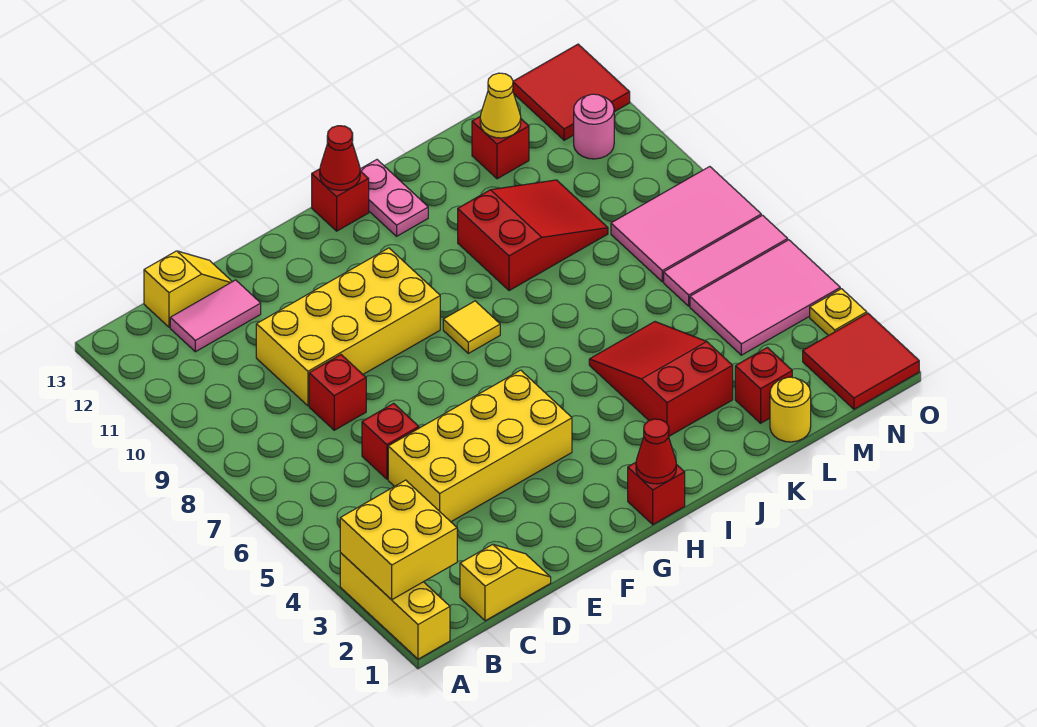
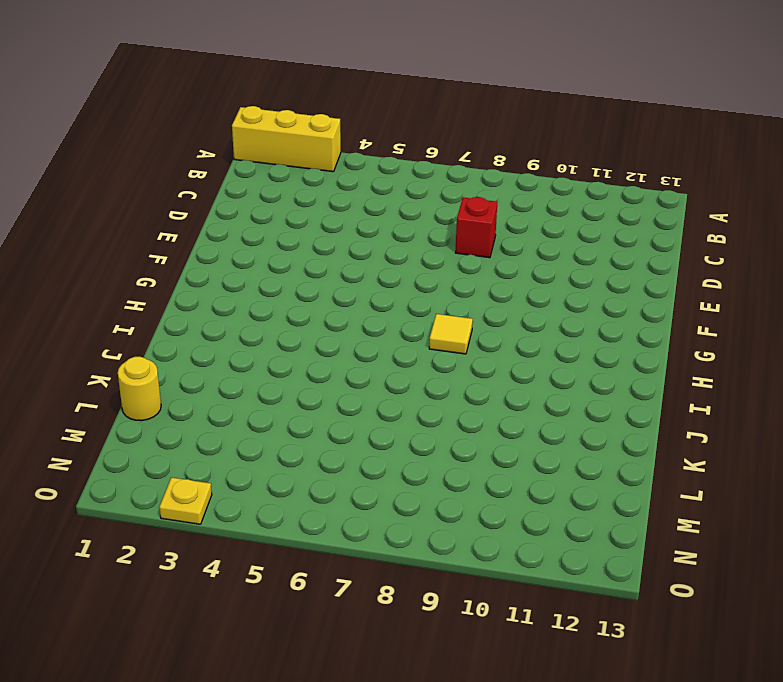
none -> yellow 1x2 slope [460,544,551,621]
none -> pink 1x2 tile [170,280,261,352]
none -> yellow 1x2 slope [144,251,232,327]

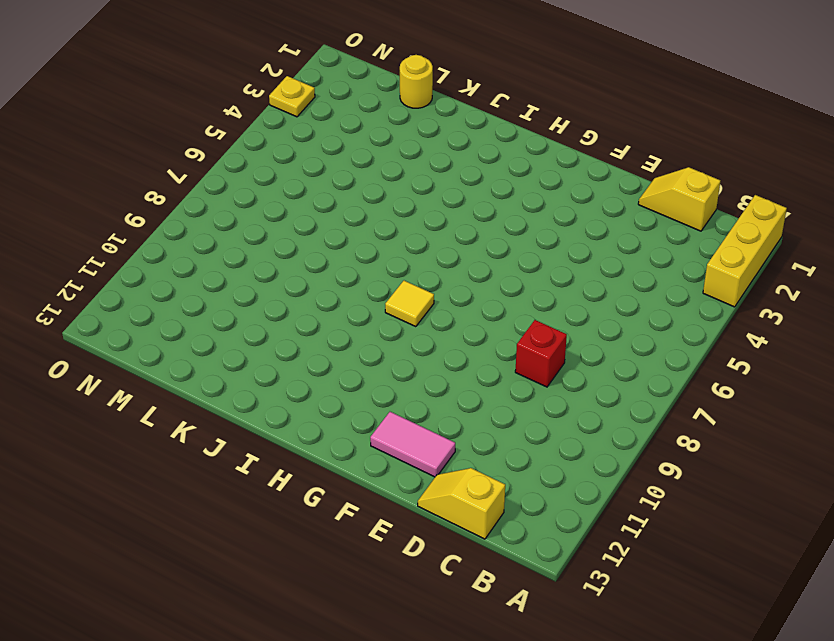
pink 1x2 tile [370,412,455,477] -> pink 1x2 tile moved to [170,280,261,352]
none -> yellow 2x4 brick [388,370,572,522]
none -> red 1x1 brick [362,403,419,479]
none -> yellow 2x4 brick [256,248,440,406]

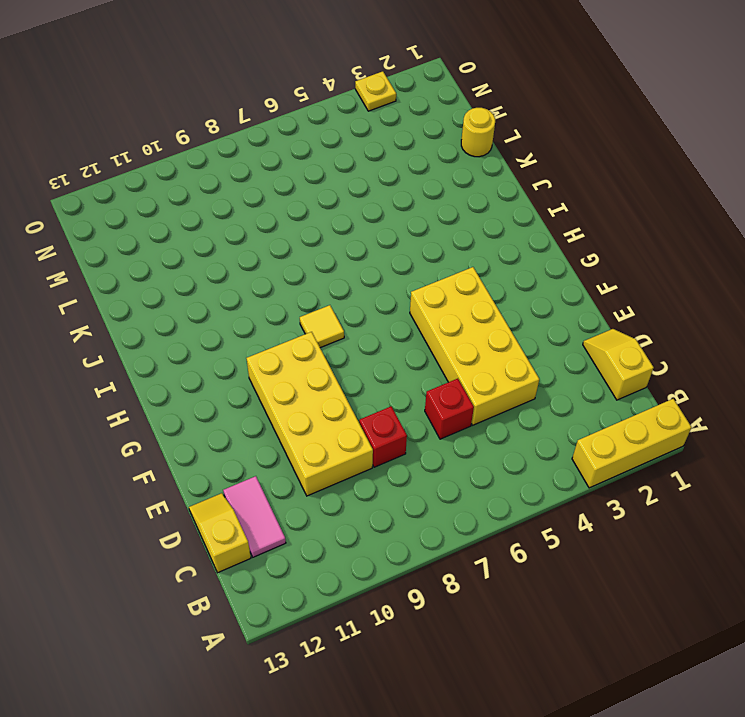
none -> red 1x1 brick [628,462,685,525]
none -> red 1x1 brick [312,169,369,231]
none -> pink 1x2 plate [360,160,428,236]

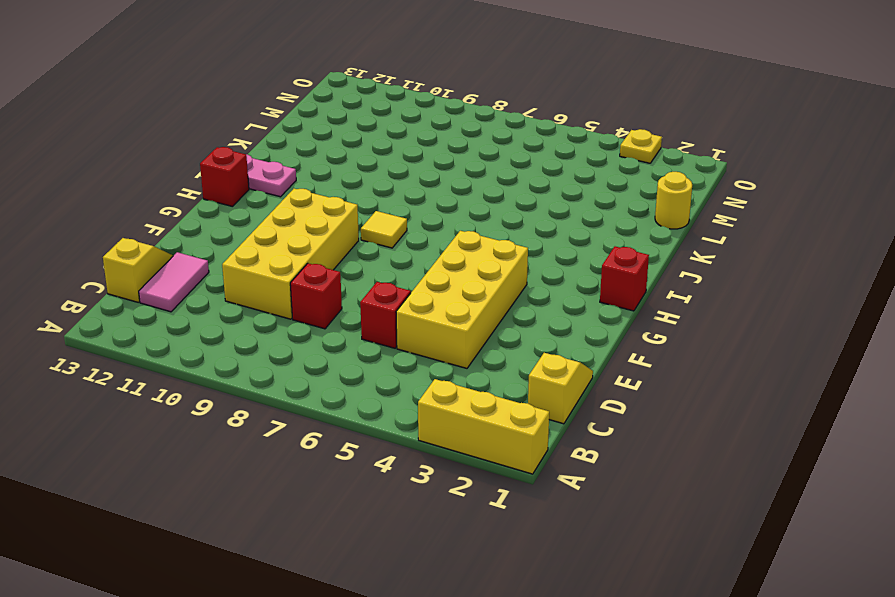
none -> red 2x3 slope [589,322,733,437]
none -> red 2x3 slope [458,180,608,291]
none -> red 1x1 brick [735,347,792,423]

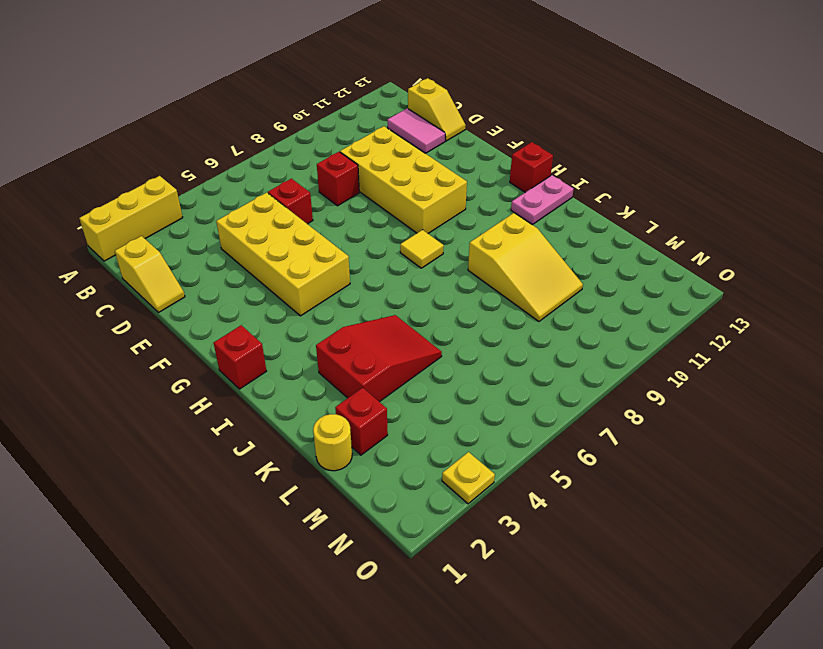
yellow 2x3 slope [468,213,583,321] -> red 2x3 slope [458,180,608,291]
none -> red 1x1 brick [472,117,529,179]
none -> pink 2x3 tile [690,240,840,355]
none -> pink 1x3 tile [664,215,788,306]

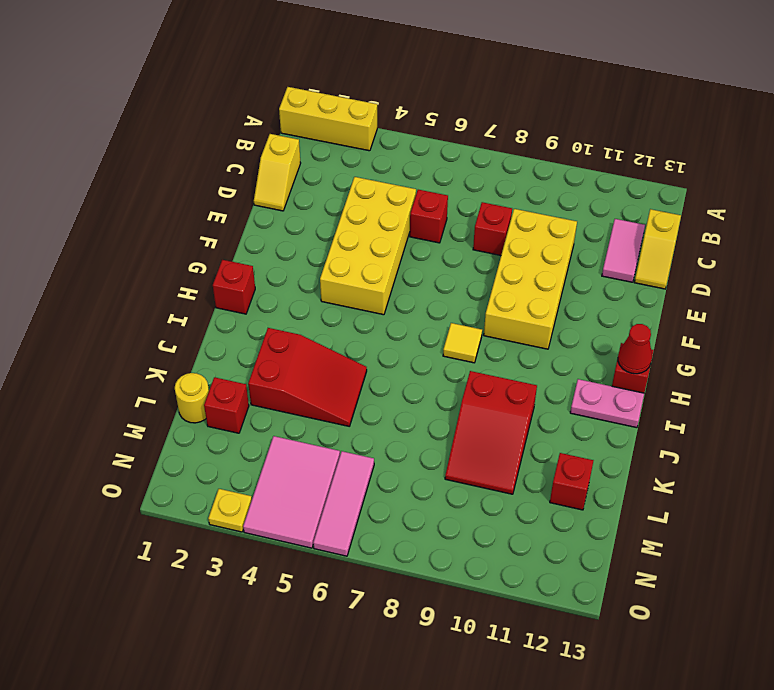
none -> pink 2x3 tile [611,167,761,282]
none -> red 2x2 tile [803,313,919,409]
none -> pink 1x1 round brick [574,94,614,159]

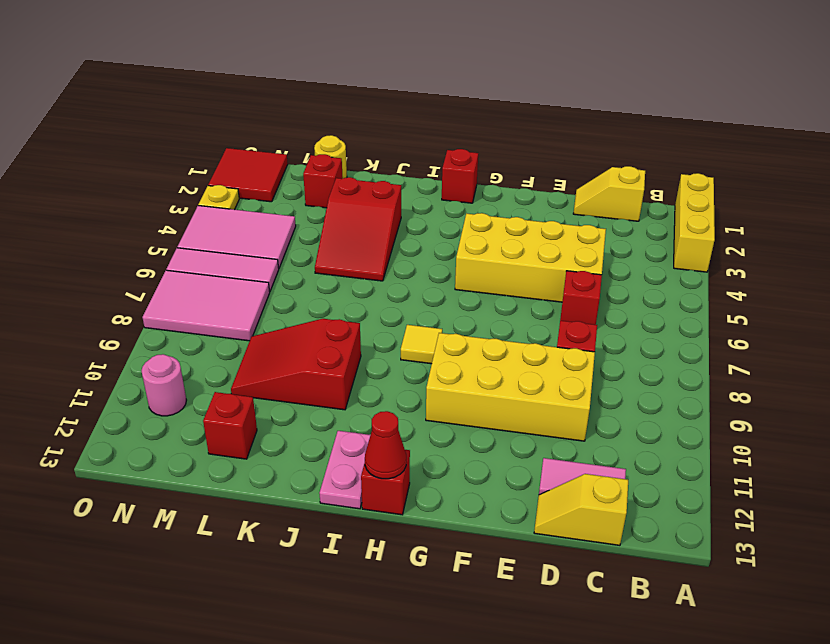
none -> red 2x2 tile [513,44,630,140]
none -> yellow 2x2 brick [340,480,457,600]
none -> red 1x1 cone [636,419,676,484]

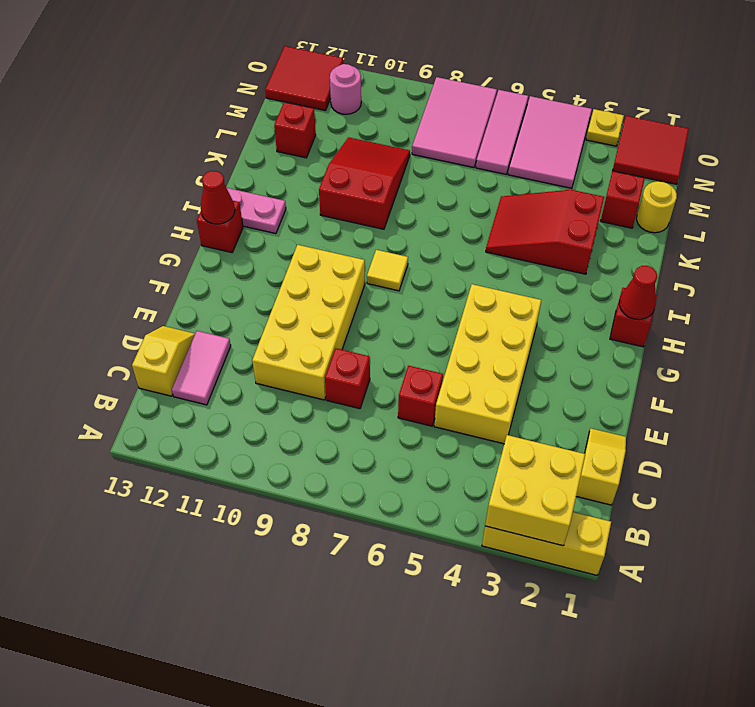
none -> yellow 1x1 cone [480,73,521,138]

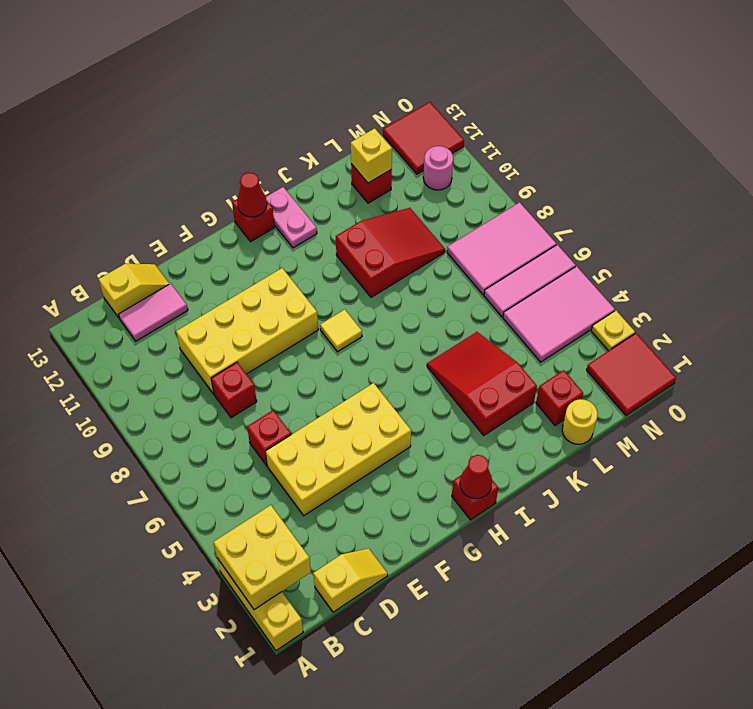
yellow 1x1 brick [351,128,392,183] -> yellow 1x1 cone [480,73,521,138]

